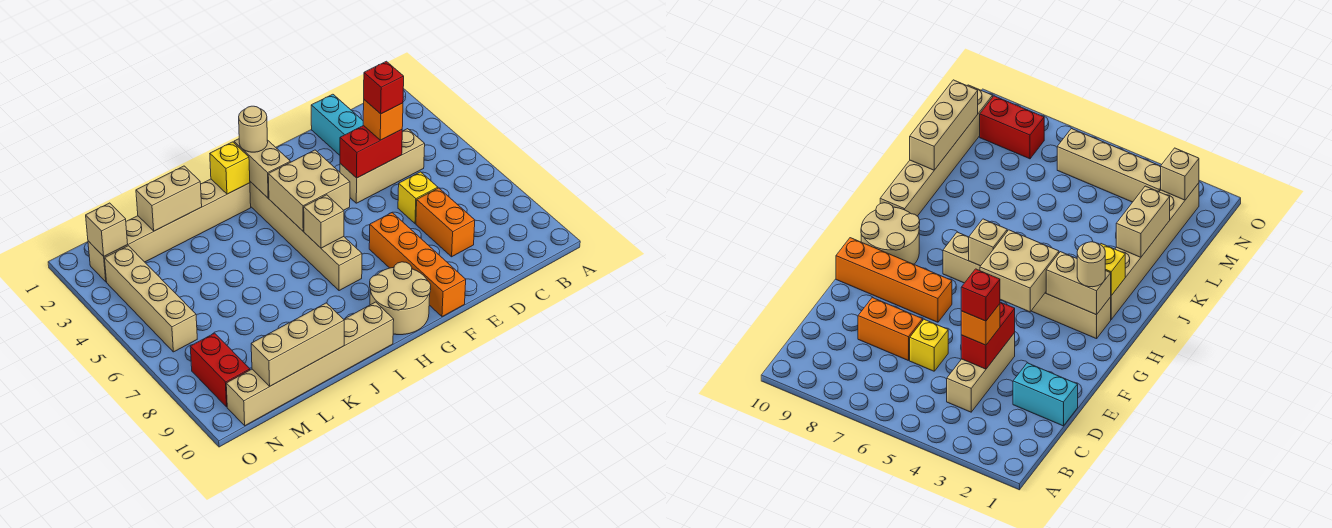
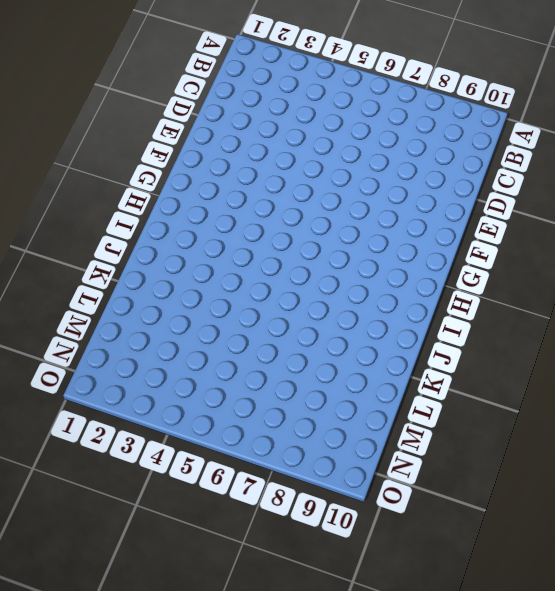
none -> tan 1x3 brick [340,129,425,203]
none -> cyan 1x2 brick [311,94,363,155]
none -> yellow 1x1 brick [398,172,438,224]

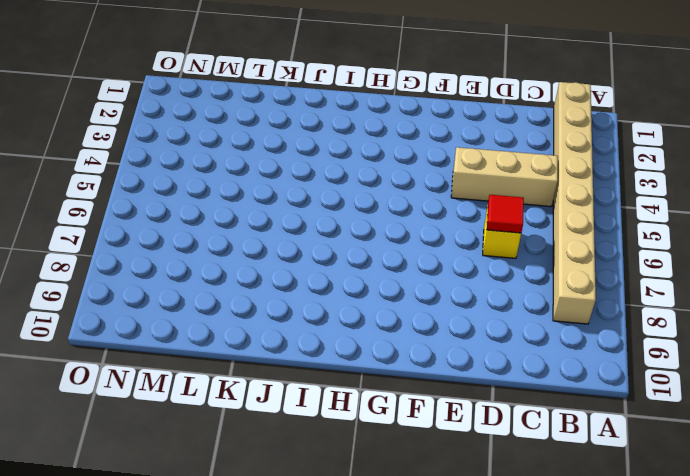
tan 1x8 brick [553,82,596,324] -> none
red 1x1 tile [487,195,524,233] -> none
none -> cyan 1x2 brick [311,94,363,155]
none -> orange 1x2 brick [416,188,475,257]
none -> orange 1x4 brick [369,213,466,317]

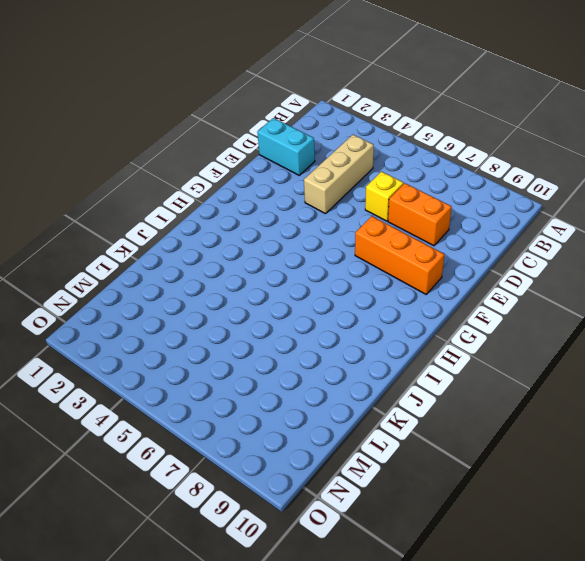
orange 1x3 brick [355,216,444,294] -> orange 1x4 brick [369,213,466,317]
none -> tan 2x2 round brick [370,262,431,335]
none -> tan 1x6 brick [250,182,362,291]
none -> tan 1x6 brick [88,179,251,282]

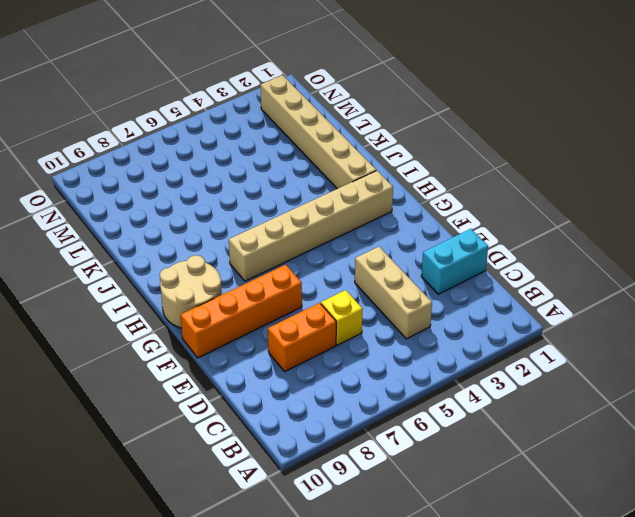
none -> tan 1x6 brick [226,302,394,426]
none -> tan 1x4 brick [105,246,197,352]
none -> red 1x2 brick [190,333,250,407]

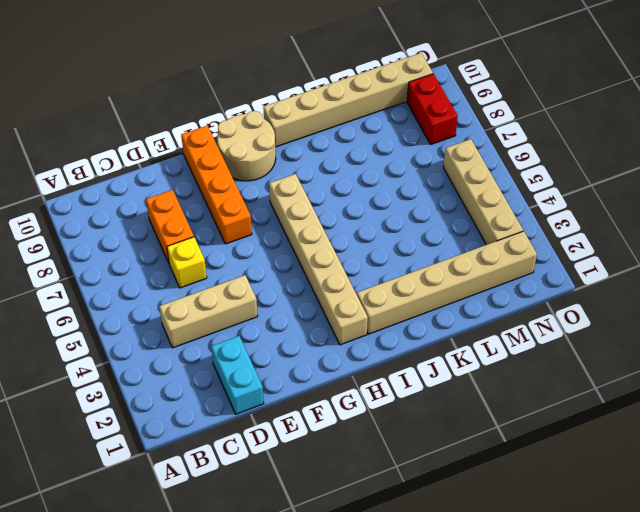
none -> red 1x2 brick [340,125,402,178]
none -> tan 2x2 brick [268,150,350,231]
none -> tan 1x2 brick [234,139,290,198]

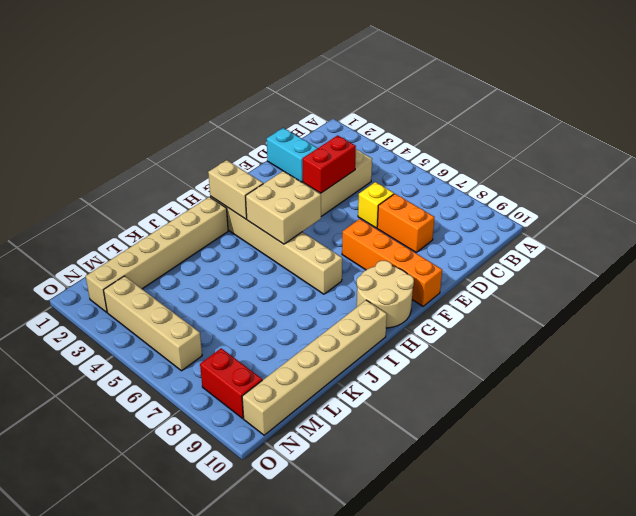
none -> tan 1x1 brick [304,195,344,248]
none -> yellow 1x1 brick [210,142,250,194]
none -> tan 1x2 brick [136,166,202,231]

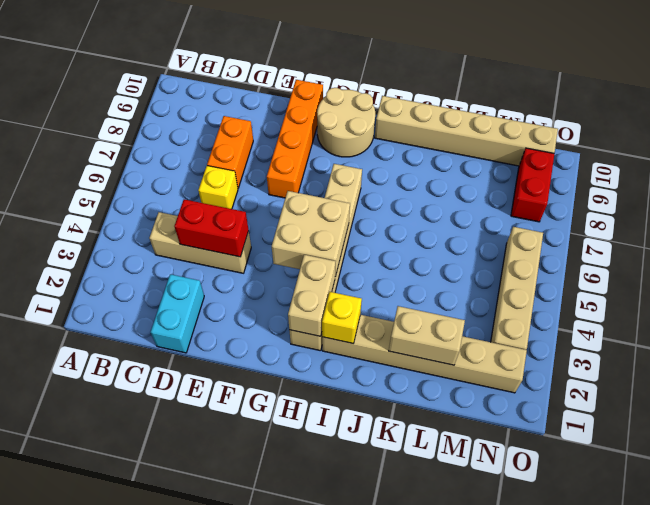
none -> tan 1x1 brick [304,195,344,248]
none -> tan 1x3 brick [251,303,344,386]
none -> tan 1x1 brick [86,203,128,257]

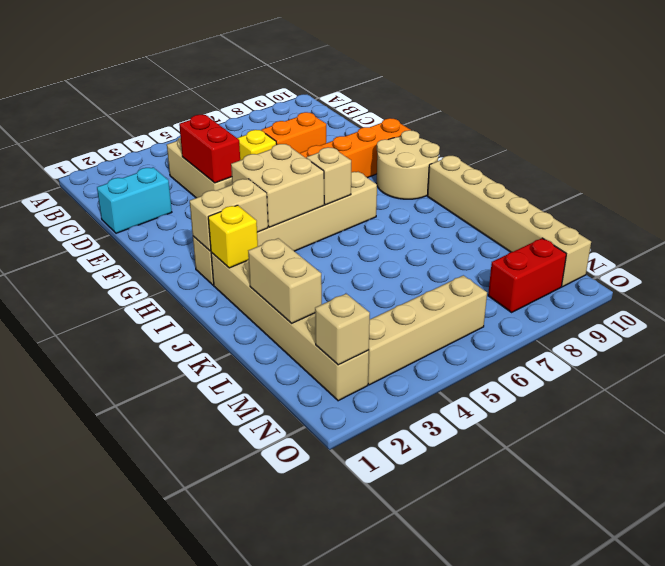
none -> tan 1x3 brick [251,303,344,386]
none -> orange 1x1 brick [363,100,403,140]
none -> tan 1x1 round brick [239,106,268,152]

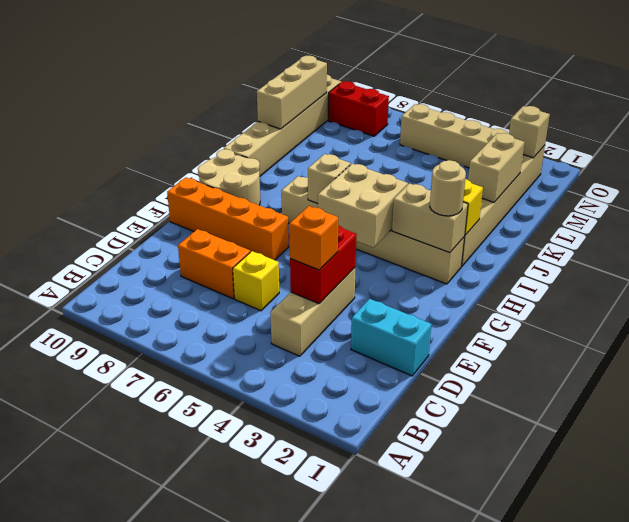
none -> red 1x1 brick [364,61,404,114]

